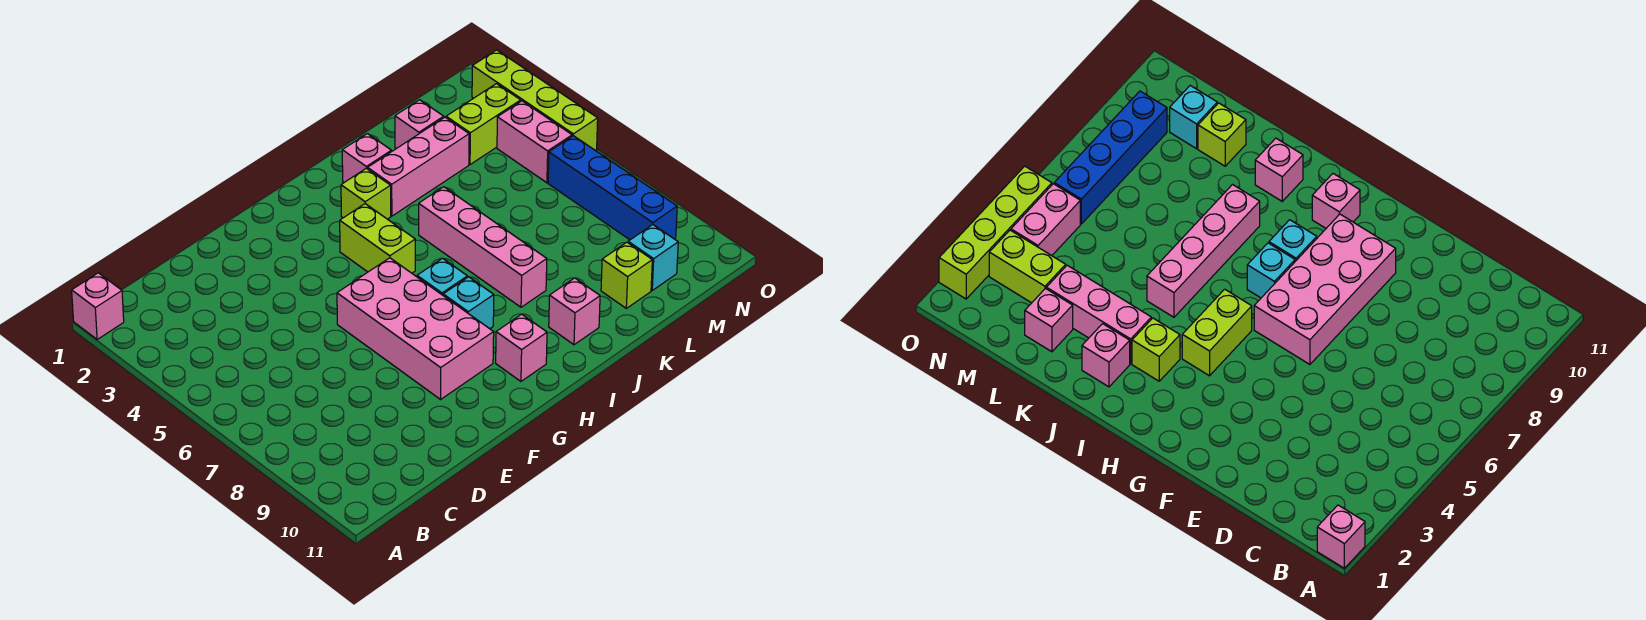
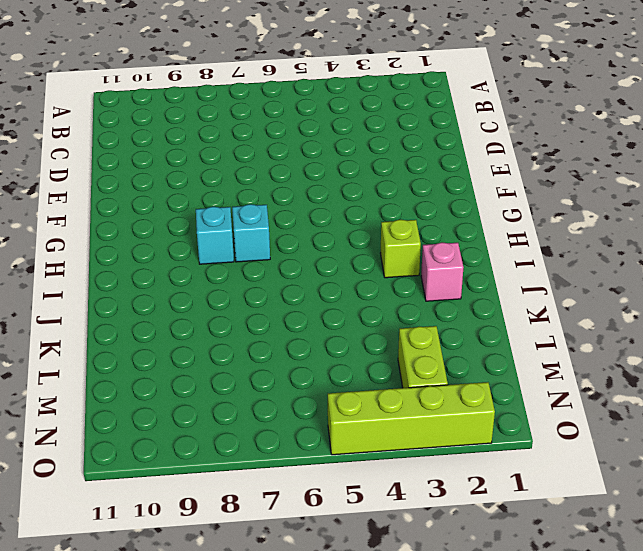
none -> pink 1x1 brick [72,273,124,339]
none -> pink 2x4 brick [337,258,494,399]
none -> lime 1x2 brick [340,204,415,273]

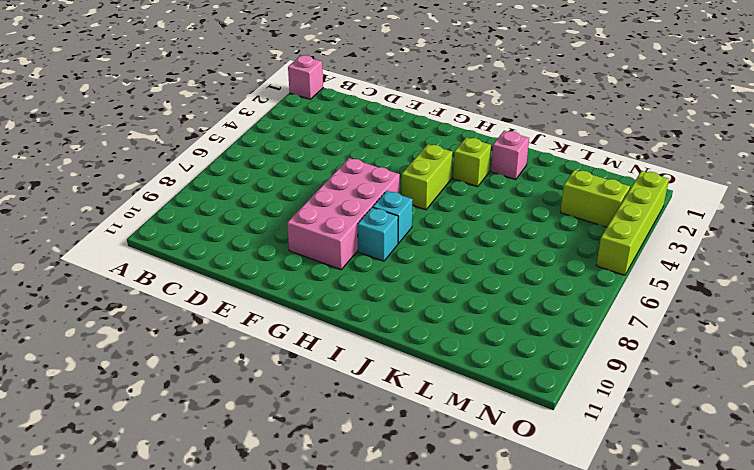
none -> pink 1x1 brick [496,314,547,381]
none -> pink 1x3 brick [368,117,469,216]
none -> pink 1x4 brick [419,187,547,307]

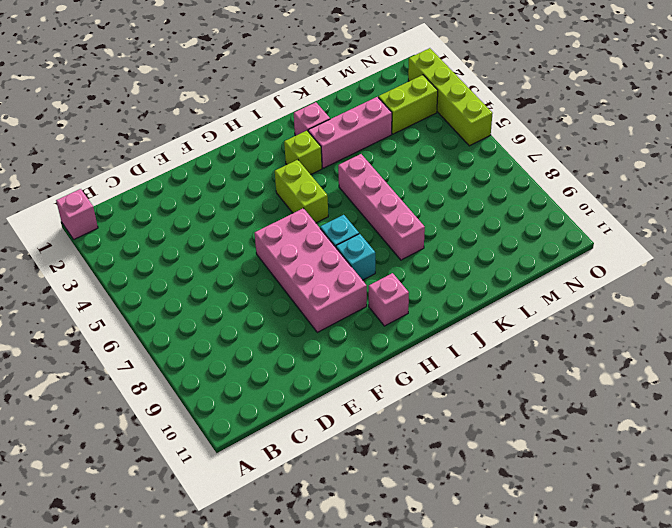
none -> pink 1x1 brick [549,278,600,345]
none -> pink 1x1 brick [395,100,444,149]
none -> lime 1x1 brick [601,242,652,308]

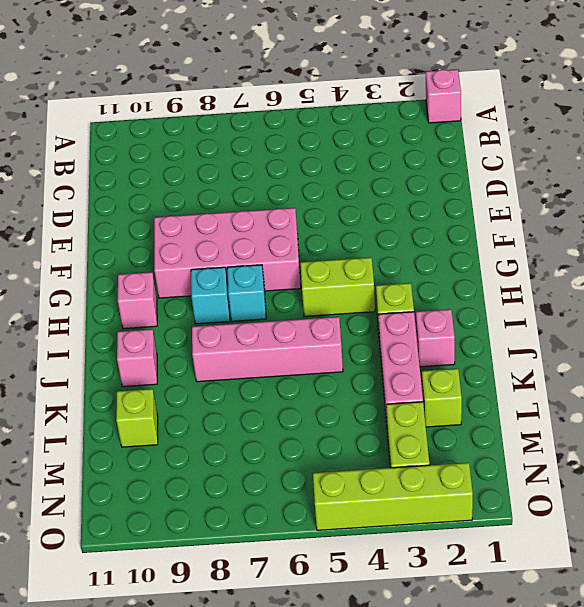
lime 1x1 brick [422,369,462,427] -> pink 1x1 brick [395,100,444,149]
none -> cyan 1x1 brick [628,225,678,290]
none -> pink 1x2 brick [497,101,572,183]
none -> blue 1x4 brick [548,136,677,240]

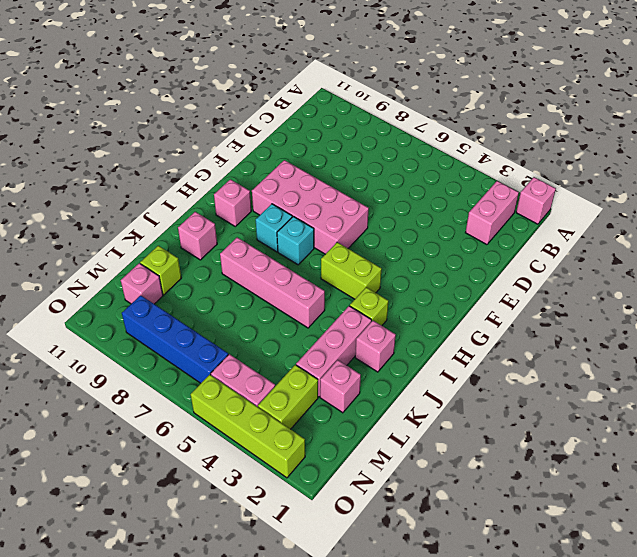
pink 1x2 brick [465,181,519,245] -> none
pink 1x1 brick [121,263,163,304] -> cyan 1x1 brick [628,225,678,290]

